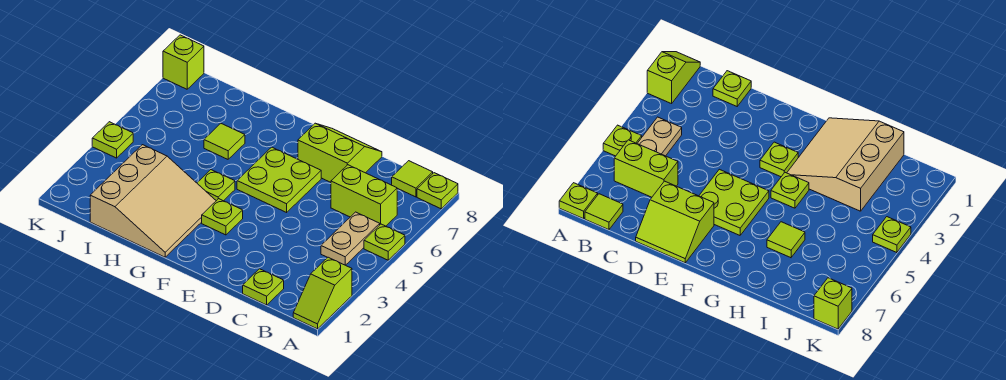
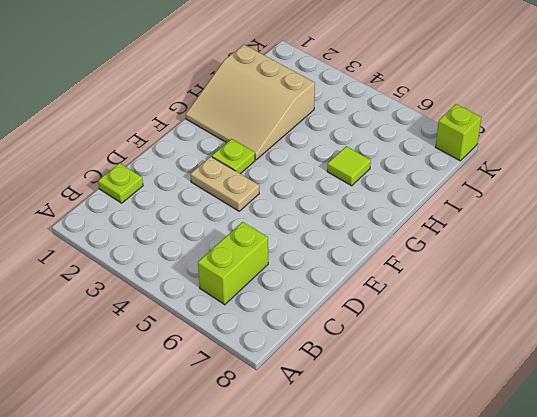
tan 1x2 plate [191,157,259,211] -> tan 1x2 plate moved to [321,212,380,265]
none -> lime 1x2 slope [293,257,352,329]
none -> lime 1x1 plate [364,224,405,260]
none -> lime 1x1 plate [417,173,458,209]

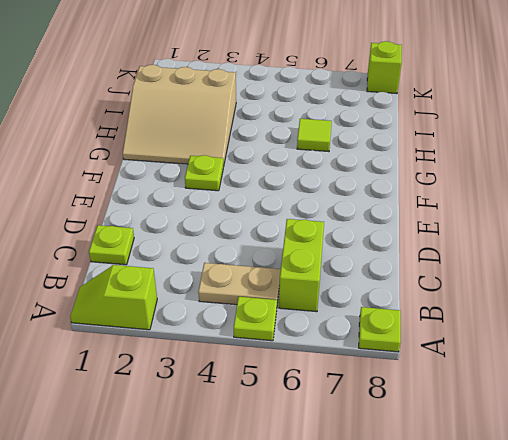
none -> lime 1x1 tile [392,161,433,197]
none -> lime 2x2 slope [298,123,382,182]
none -> lime 2x2 plate [237,147,321,212]

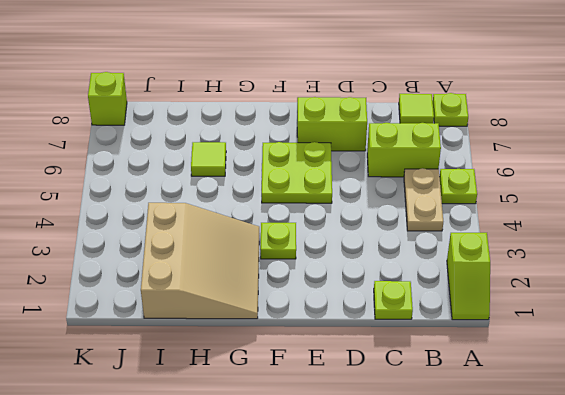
none -> lime 1x1 plate [197,170,235,201]
none -> lime 1x1 plate [92,122,133,158]

